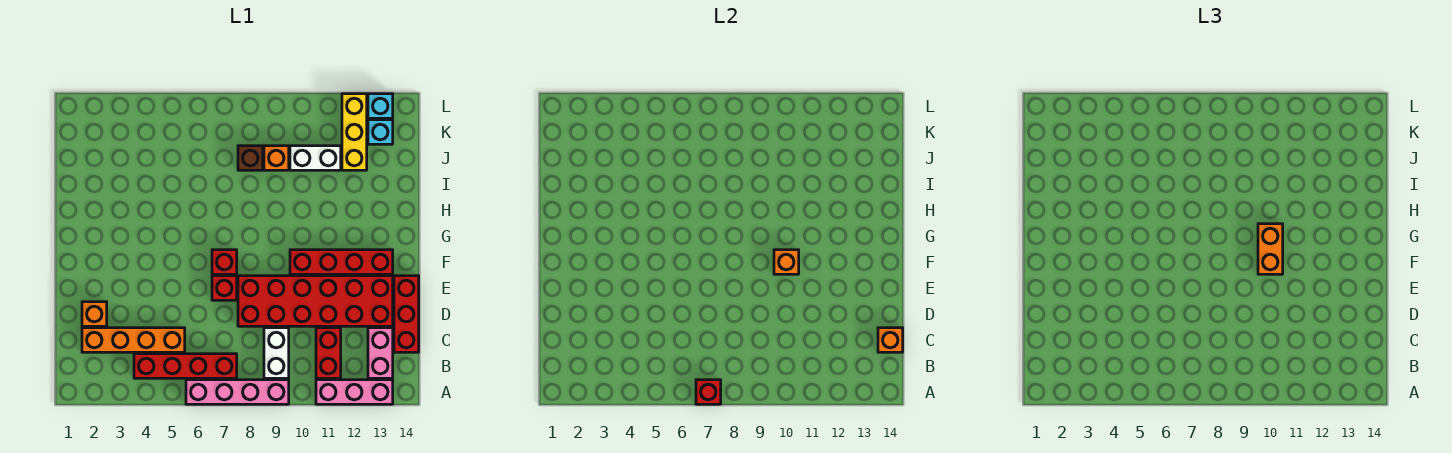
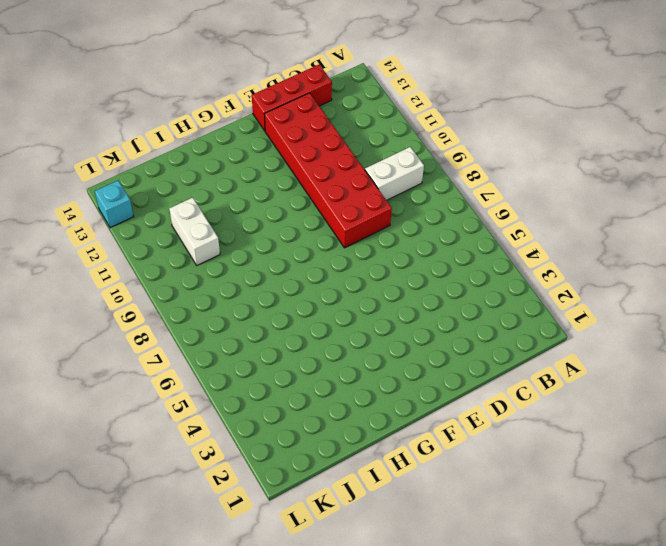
none -> pink 1x4 brick [186,380,289,404]
none -> pink 1x3 brick [316,380,393,404]
none -> red 1x4 brick [134,354,237,378]

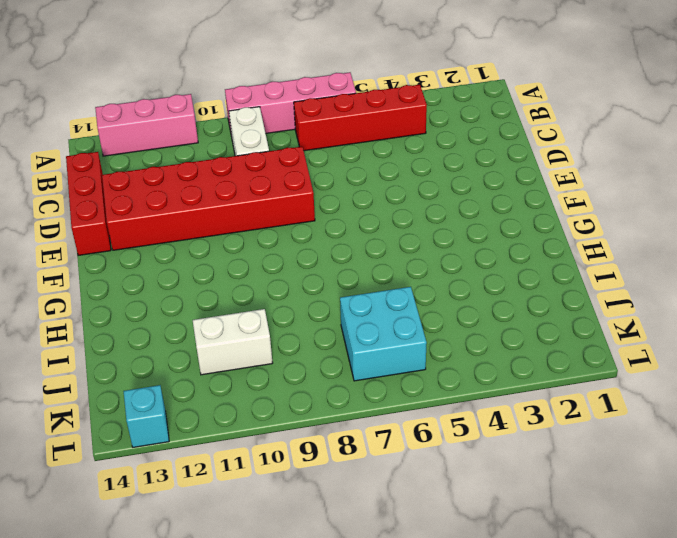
cyan 2x2 brick [340,287,427,381] -> none
none -> red 1x2 brick [316,328,341,378]
none -> pink 1x2 brick [368,328,393,378]
none -> orange 1x4 brick [82,328,185,352]

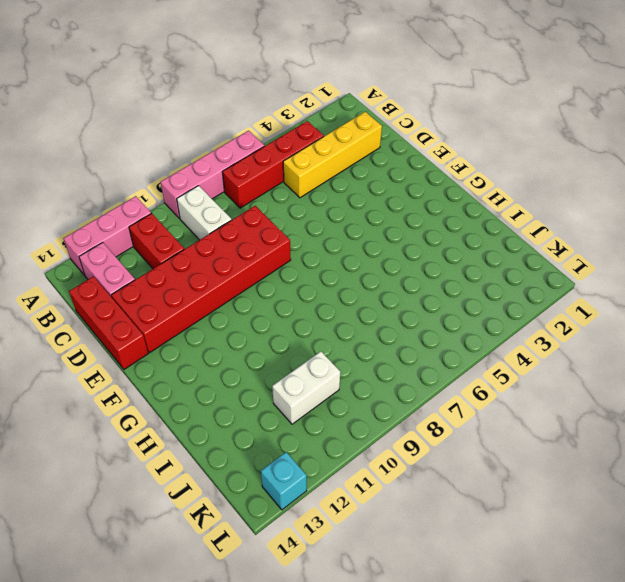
yellow 1x4 brick [283,112,382,198] -> orange 1x4 brick [82,328,185,352]
none -> orange 1x1 brick [82,302,107,326]
none -> red 1x1 brick [212,276,237,300]
none -> red 1x1 brick [212,250,237,274]

